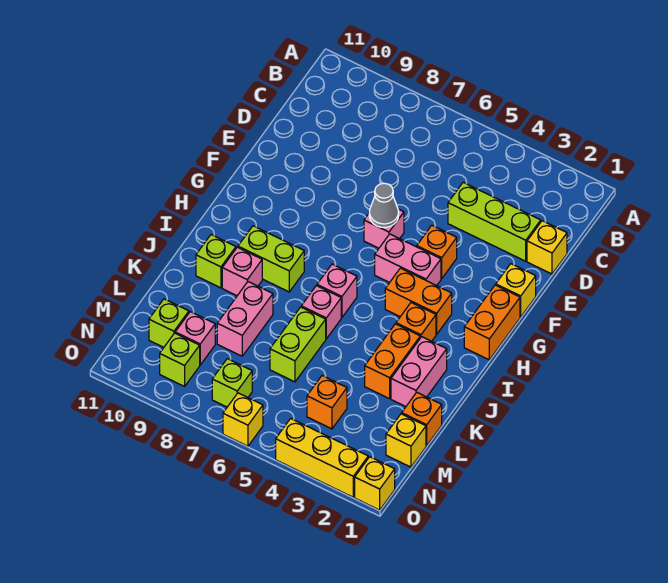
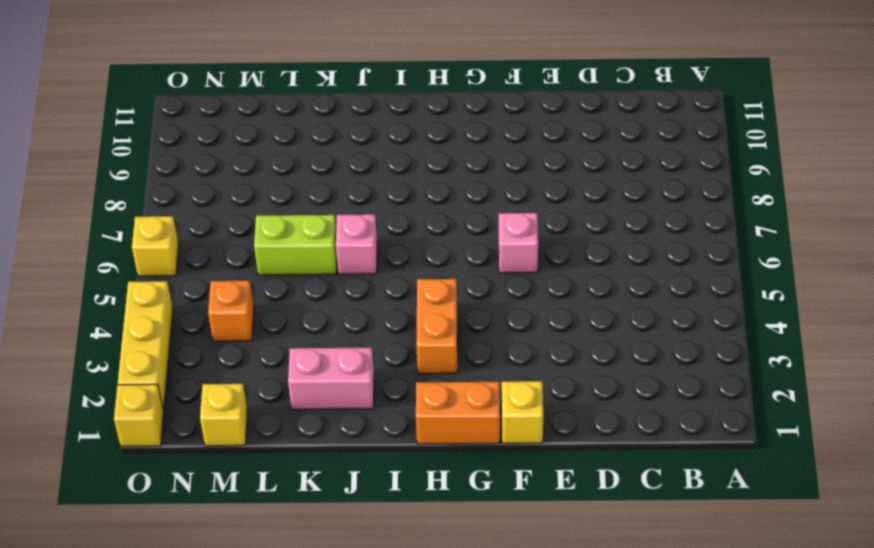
none -> yellow 1x1 brick [527,221,567,274]
none -> lime 1x3 brick [448,182,541,261]
none -> orange 1x1 brick [417,225,457,279]

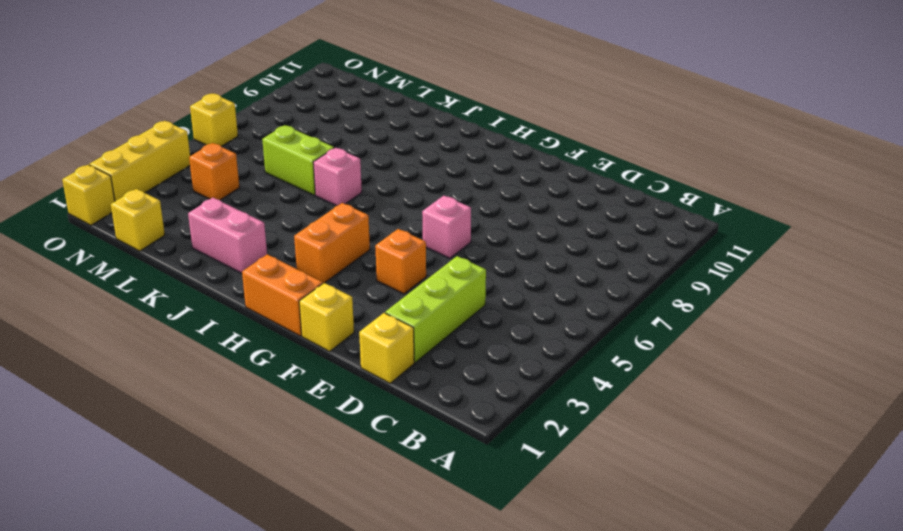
none -> pink 1x2 brick [375,234,441,286]
none -> orange 1x1 brick [396,303,436,341]
none -> pink 1x1 brick [317,264,357,317]

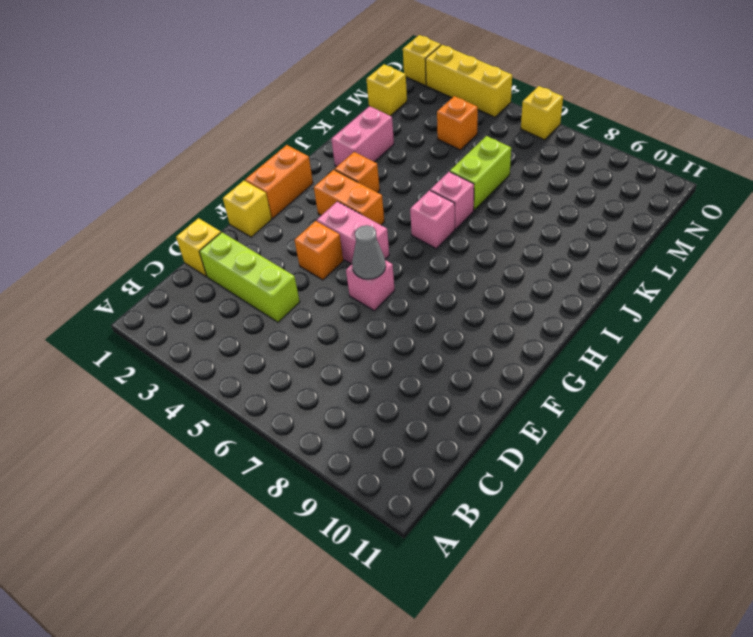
none -> lime 1x2 brick [238,226,304,292]
none -> orange 1x2 brick [365,324,420,399]
none -> pink 1x1 brick [222,247,262,296]

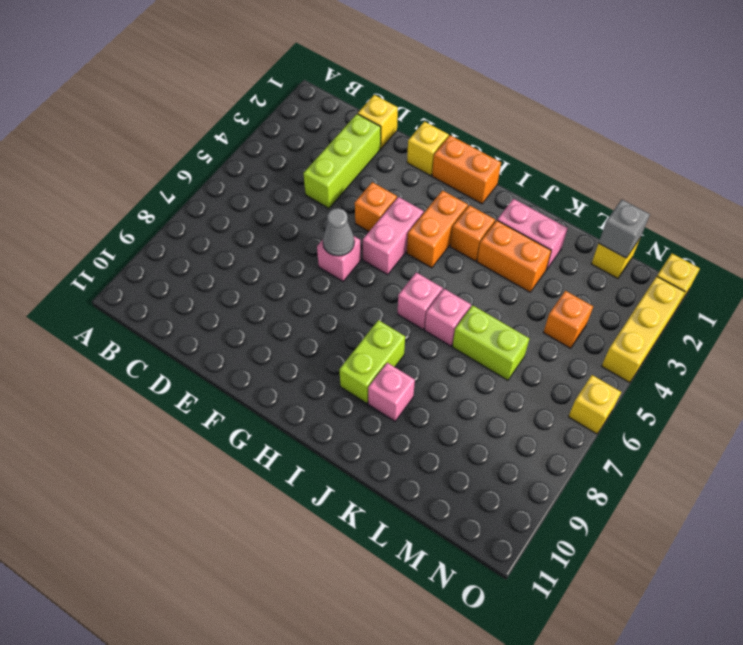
grey 1x1 brick [599,200,650,258] -> none
none -> lime 1x1 brick [196,235,236,288]
none -> pink 1x2 brick [217,282,273,356]
none -> orange 1x1 brick [402,392,442,446]

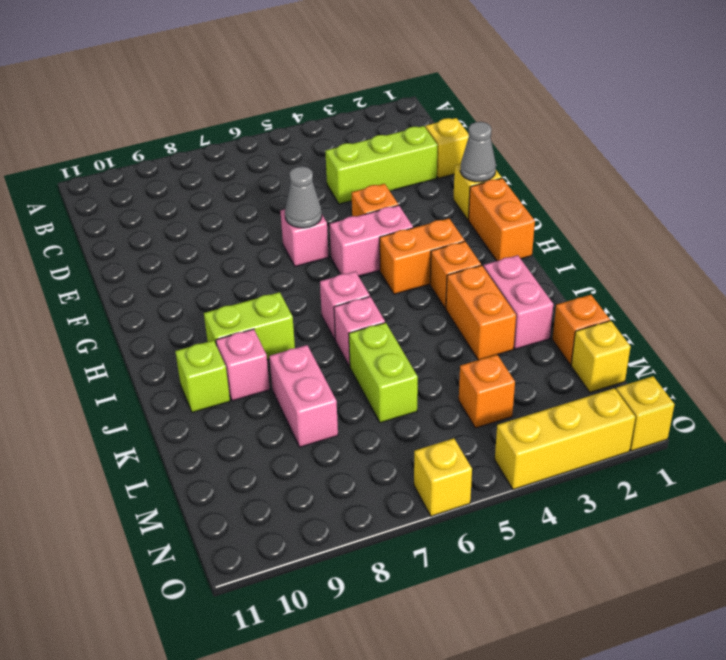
grey 1x1 cone [460,122,496,182] -> none
none -> pink 1x1 brick [175,312,215,365]
none -> lime 1x1 brick [149,299,189,347]
none -> lime 1x1 brick [212,359,252,407]

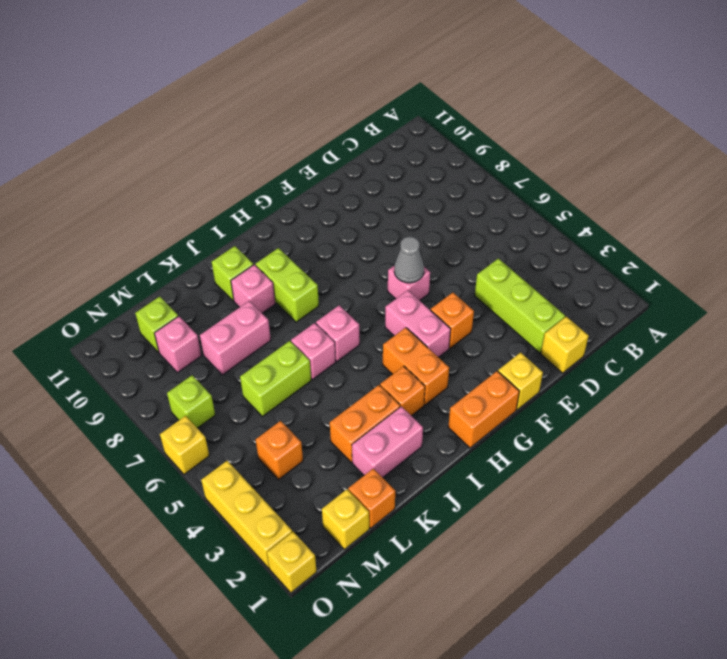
none -> lime 1x1 brick [160,333,200,386]

